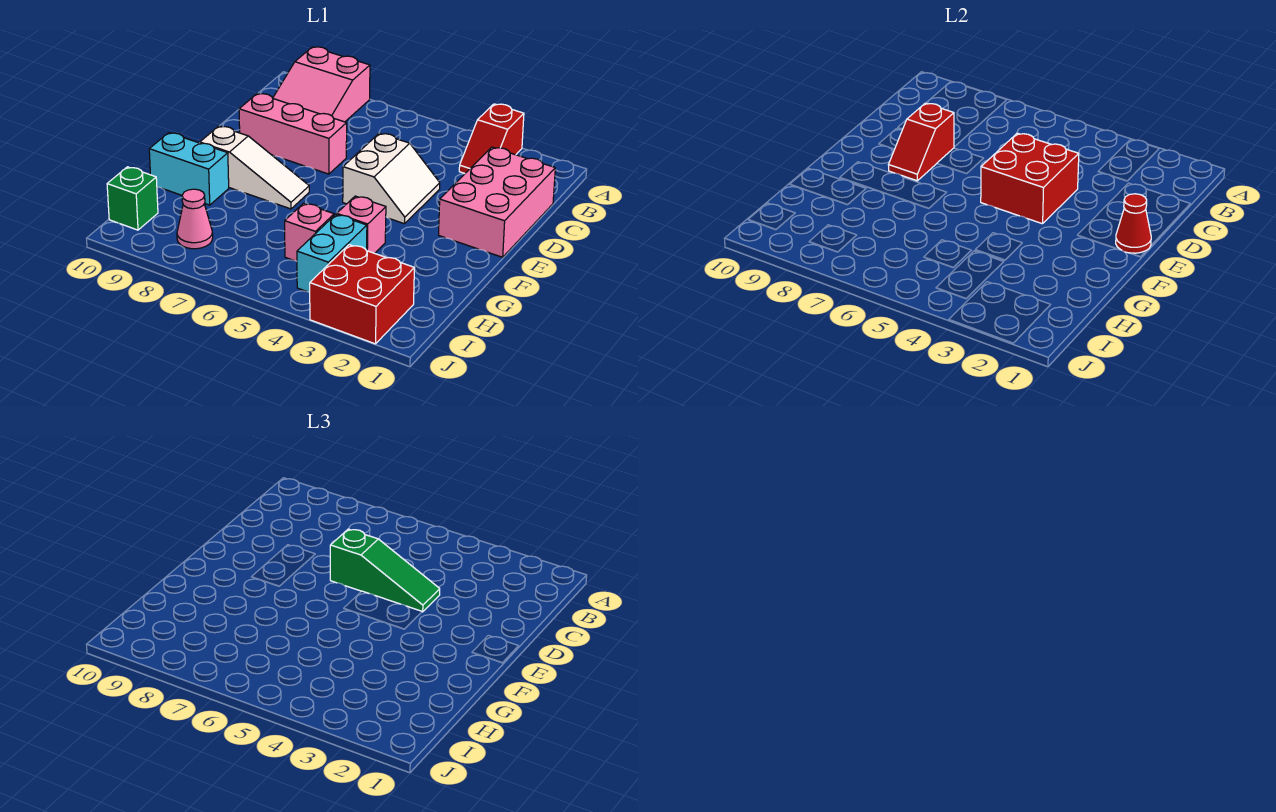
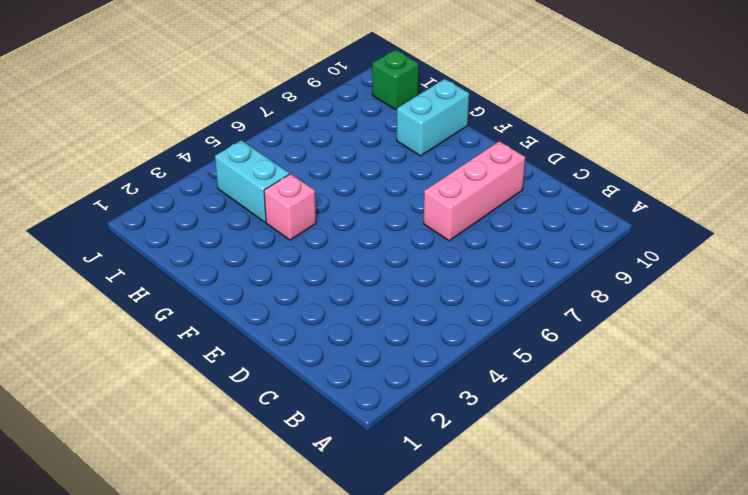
none -> red 1x2 slope [459,104,524,174]
none -> pink 2x3 slope [273,47,370,122]
none -> pink 2x3 brick [439,147,555,257]

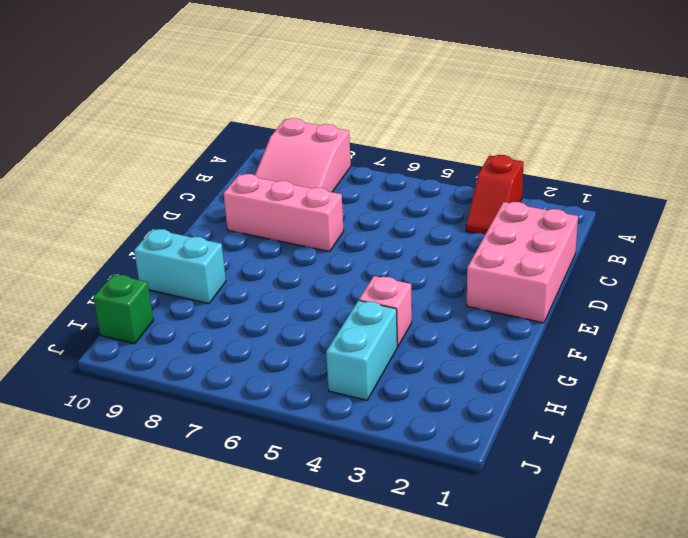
none -> white 2x2 slope [343,133,440,224]
none -> white 1x3 slope [200,126,309,209]
none -> pink 1x1 brick [285,203,334,261]

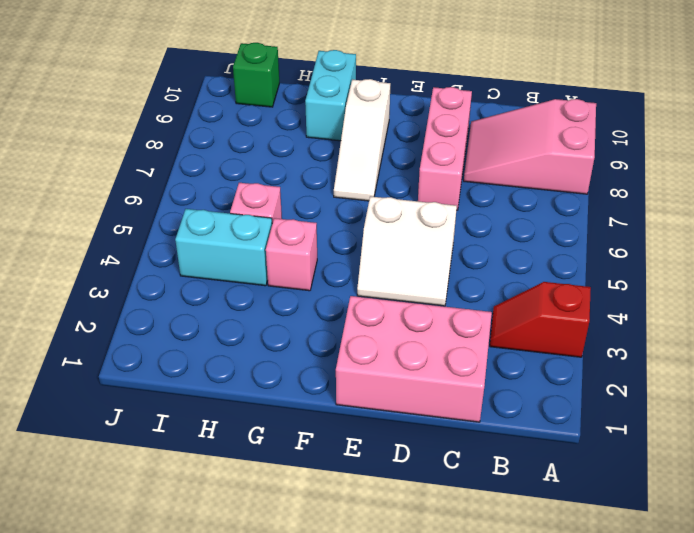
none -> red 2x2 brick [309,245,414,344]
none -> pink 1x1 cone [177,189,213,249]
none -> red 2x2 brick [981,133,1079,224]

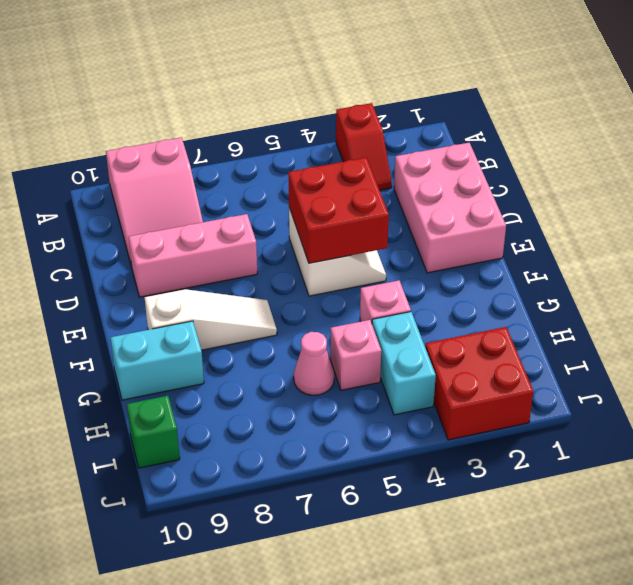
pink 1x1 cone [294,332,334,395] -> pink 1x1 cone moved to [177,189,213,249]
none -> red 1x2 slope [889,103,954,181]
none -> red 1x1 cone [1116,194,1151,253]
none -> green 1x3 slope [330,529,440,612]

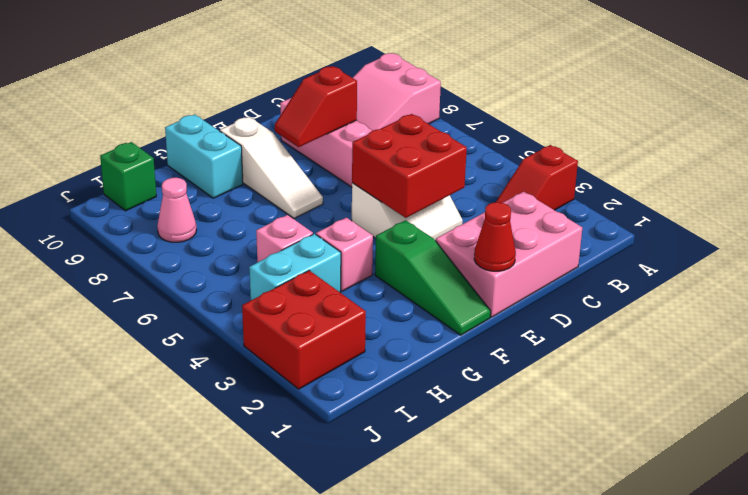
green 1x3 slope [375,220,491,335] -> green 1x3 slope moved to [330,529,440,612]

